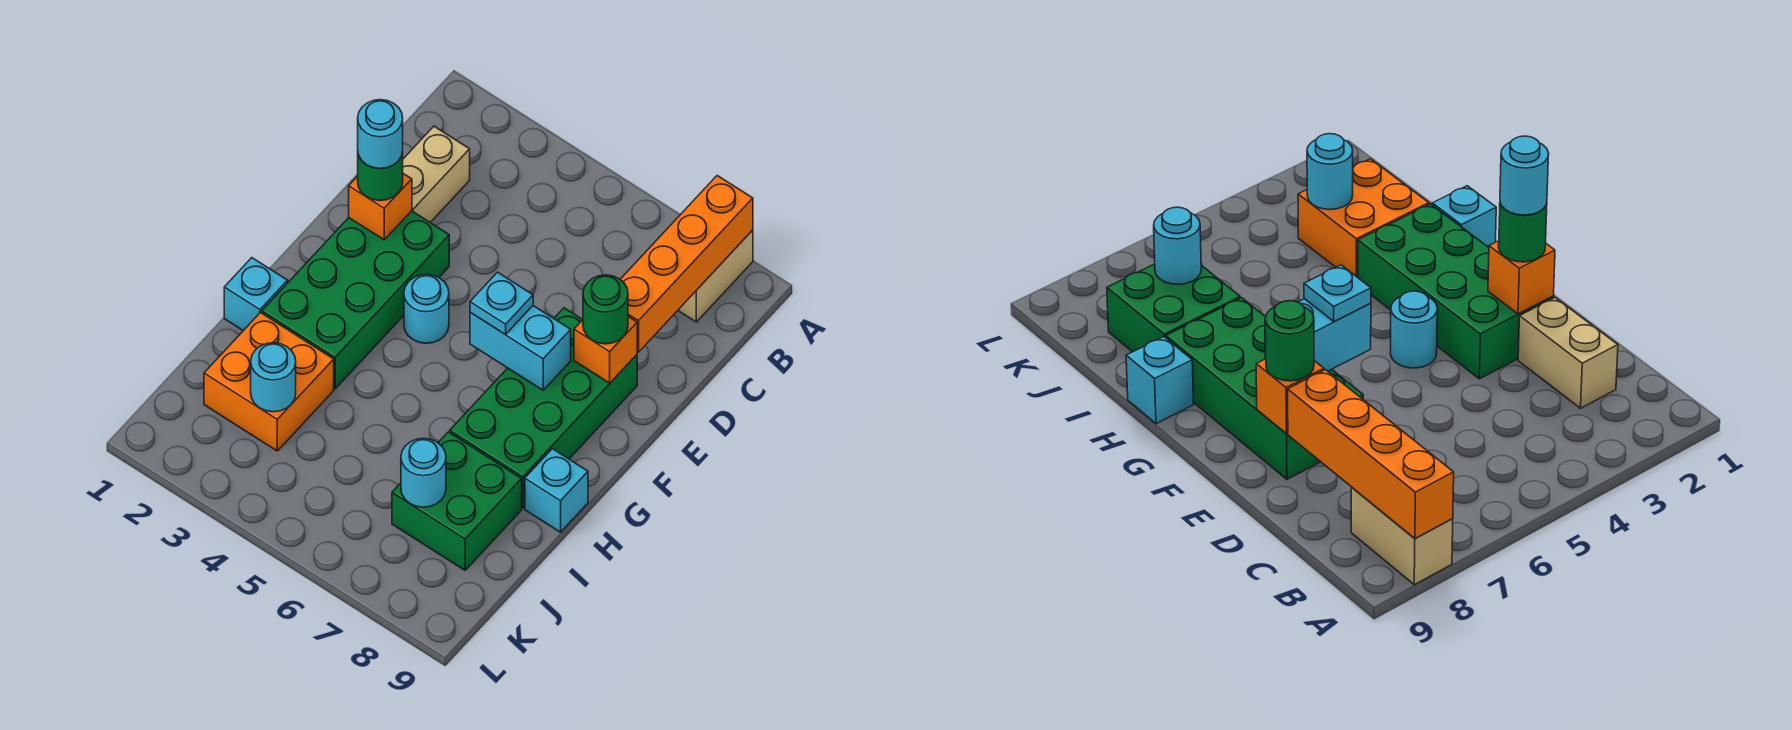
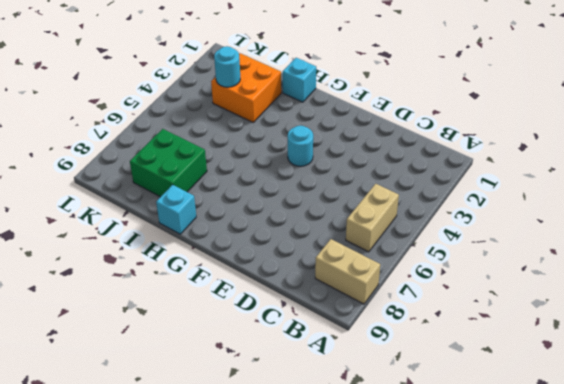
tan 1x2 brick [346,184,399,252] -> tan 1x2 brick turned to [403,126,470,223]
none -> green 2x4 brick [262,211,449,389]
none -> green 2x4 brick [450,308,637,508]
none -> orange 1x4 brick [620,176,753,352]

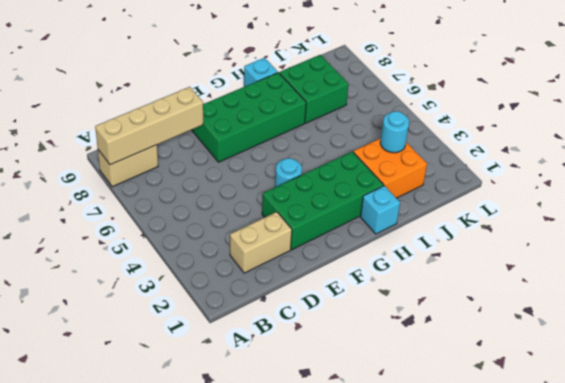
tan 1x4 brick [95,87,203,165] -> orange 1x4 brick [620,176,753,352]
none -> orange 1x1 brick [349,174,412,240]
none -> orange 1x1 brick [574,317,637,383]
none -> cyan 1x2 brick [470,306,571,390]

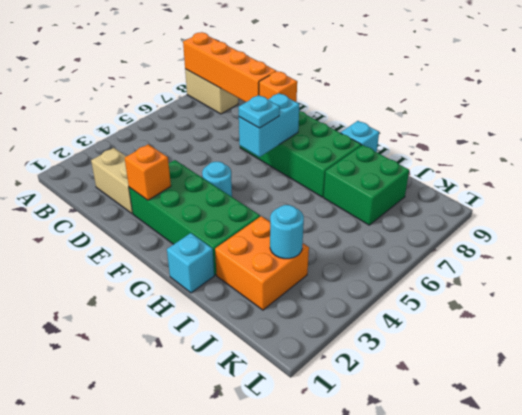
none -> cyan 1x1 round brick [401,438,446,507]
none -> green 1x1 round brick [358,152,403,201]
none -> green 1x1 round brick [583,275,628,344]

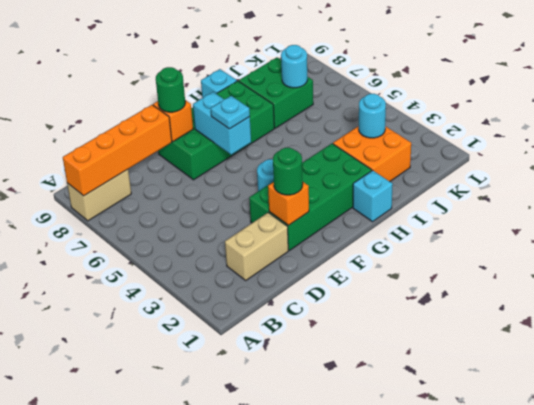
none -> cyan 1x1 round brick [358,100,403,169]

